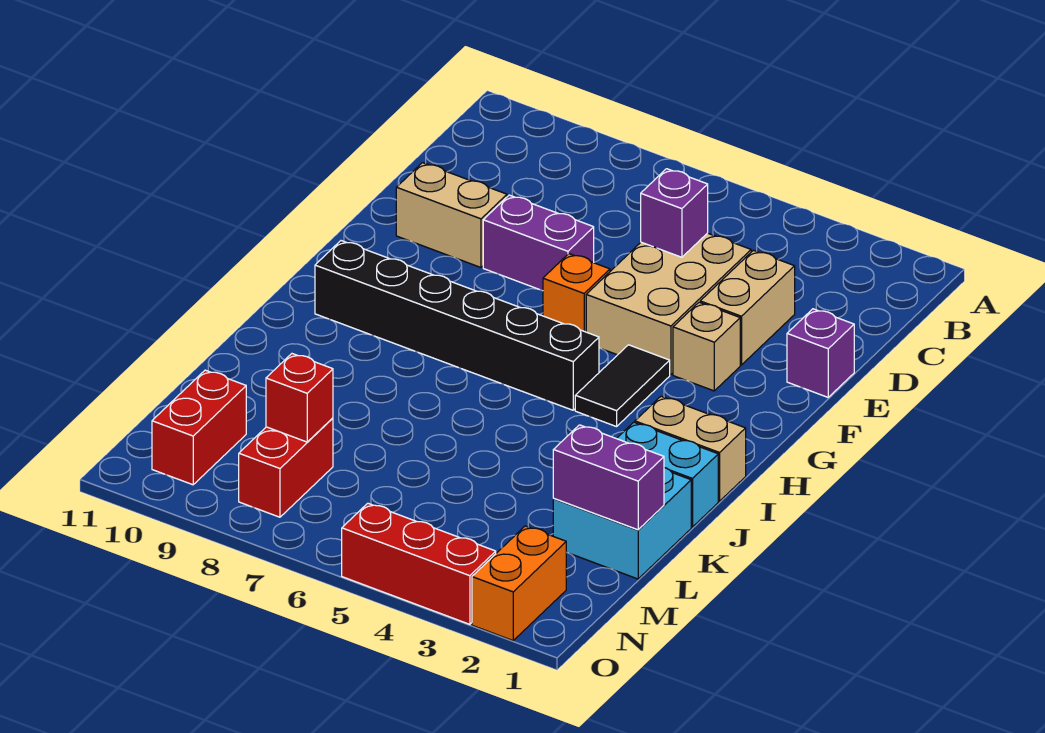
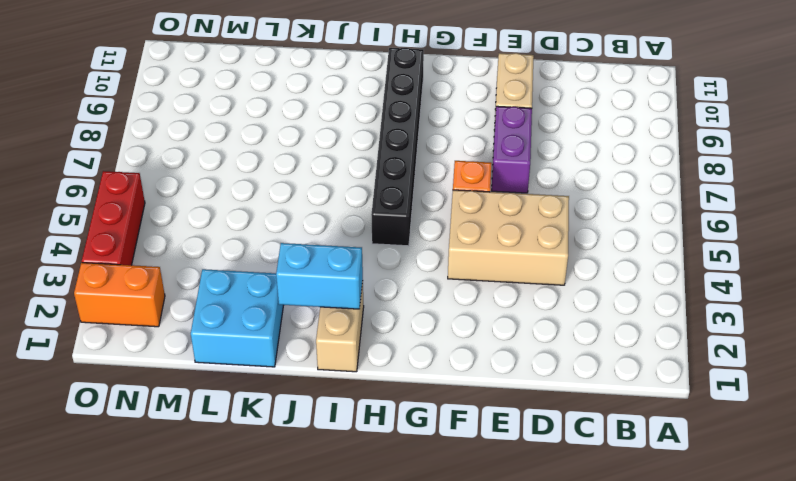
cyan 1x2 brick [276,243,363,309] -> cyan 1x2 brick turned to [617,422,718,527]
none -> tan 1x2 brick [700,250,795,365]
none -> purple 1x1 brick [787,309,854,397]
none -> tan 1x1 brick [673,302,740,391]

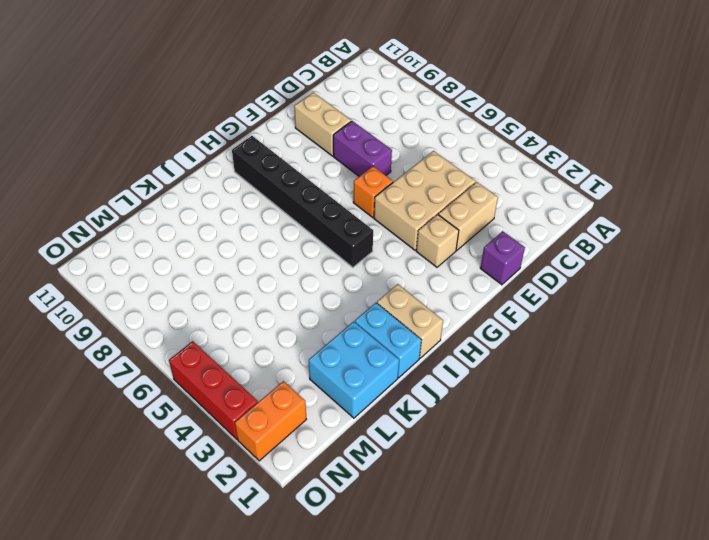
none -> black 1x2 tile [575,345,670,427]
none -> red 1x2 brick [239,418,333,517]
none -> red 1x2 brick [152,370,246,485]

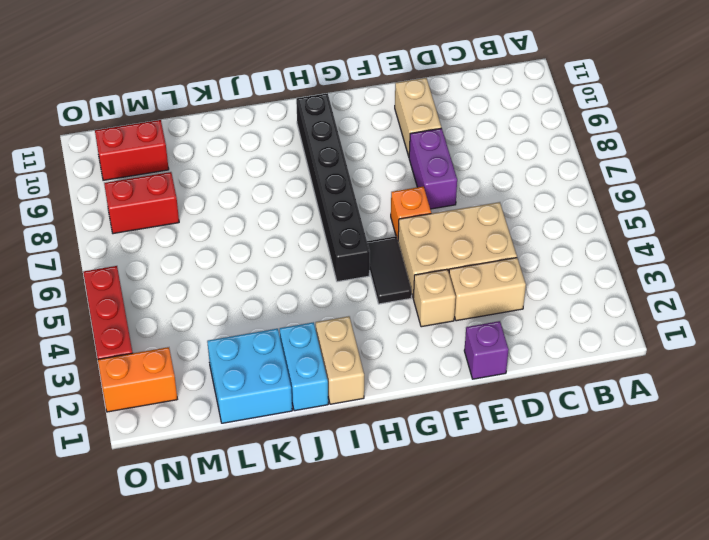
black 1x2 tile [367,236,412,304] -> black 1x2 tile turned to [575,345,670,427]
none -> purple 1x1 brick [641,169,708,257]
none -> purple 1x2 brick [553,425,664,530]
none -> red 1x1 brick [266,354,333,442]

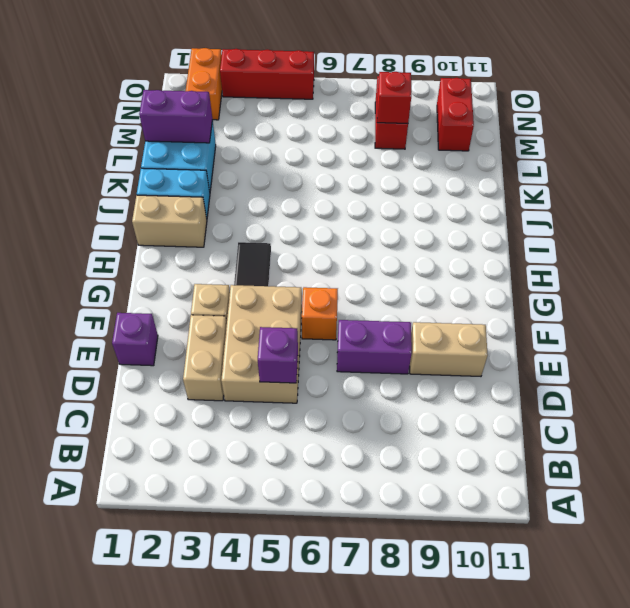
none -> black 1x6 brick [315,241,599,410]

